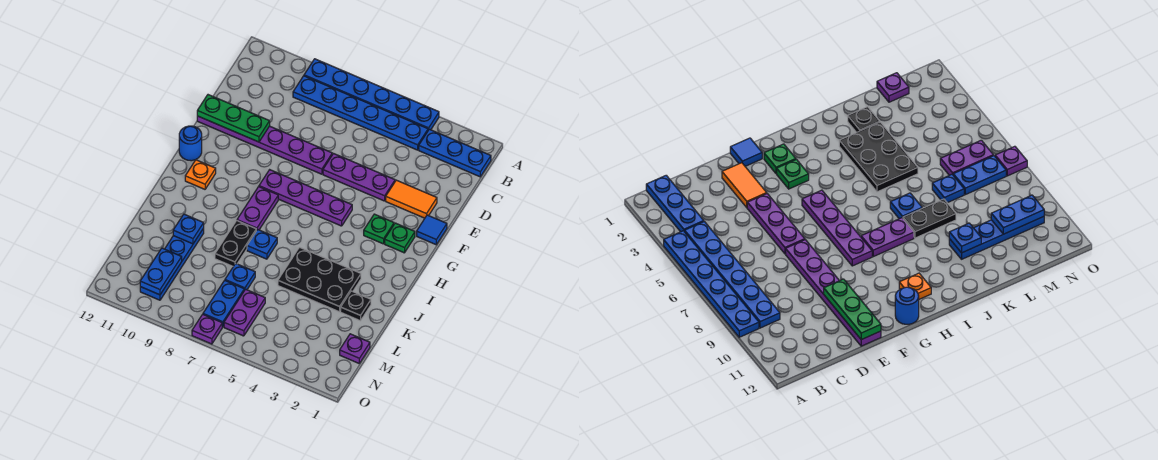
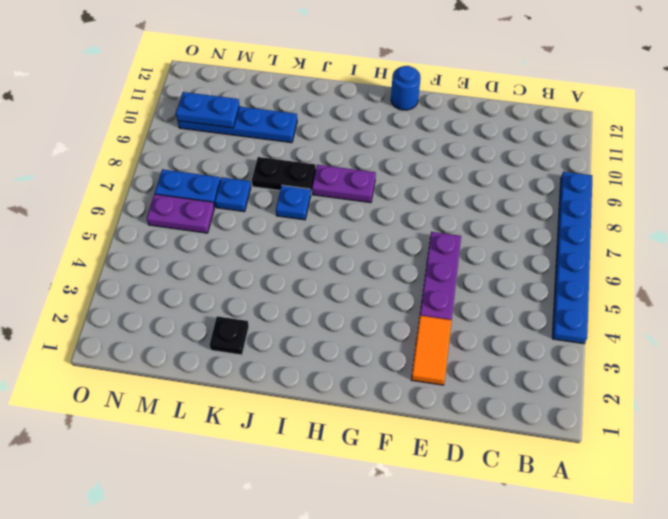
none -> blue 1x3 plate [419,129,491,177]
none -> blue 1x6 plate [293,76,428,150]
none -> purple 1x6 plate [197,116,332,174]

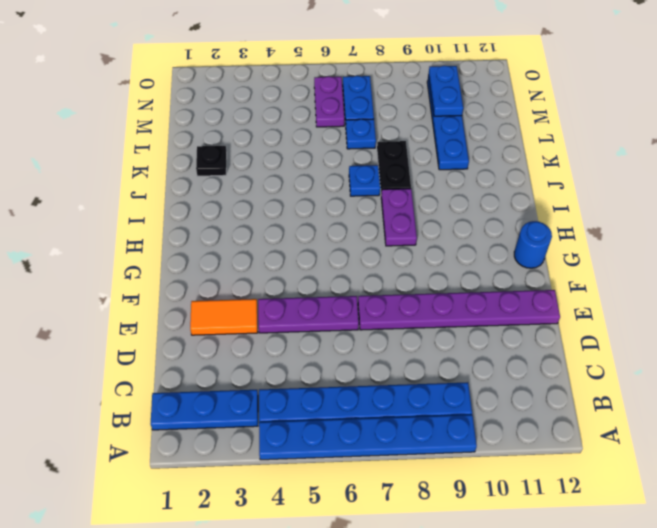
none -> blue 1x1 tile [417,215,447,245]
none -> green 1x1 plate [385,223,415,253]
none -> green 1x1 plate [364,214,394,244]

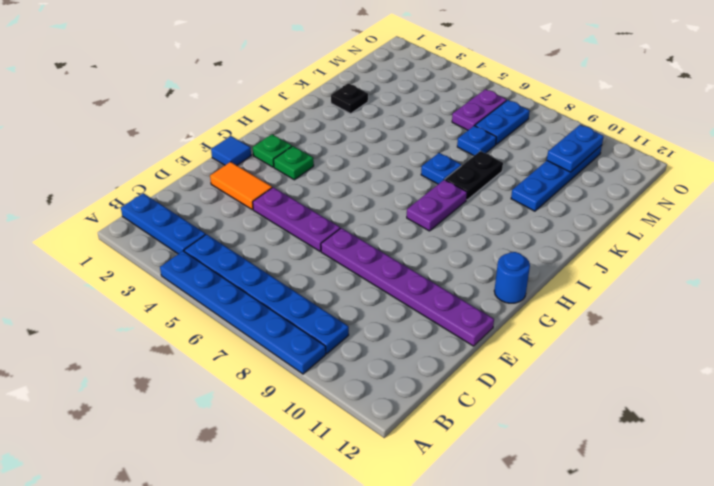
none -> purple 1x4 plate [259,170,352,226]
none -> orange 1x1 plate [185,160,216,189]
none -> black 2x3 plate [278,247,361,312]

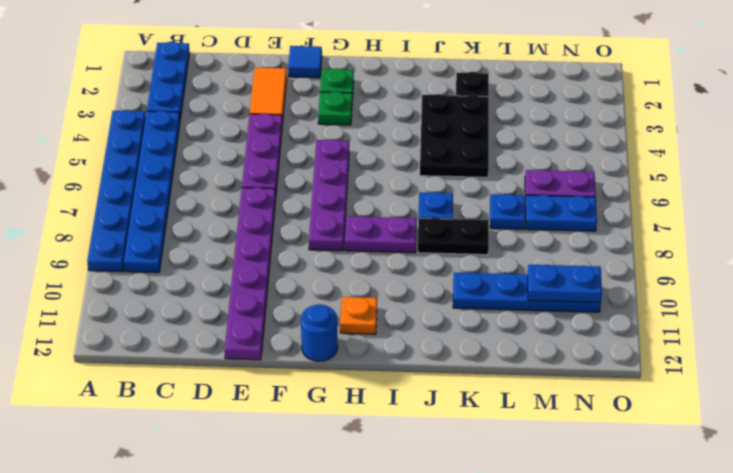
none -> purple 1x1 plate [340,334,370,363]
none -> purple 1x1 plate [192,314,222,344]
none -> green 1x3 plate [197,95,270,142]

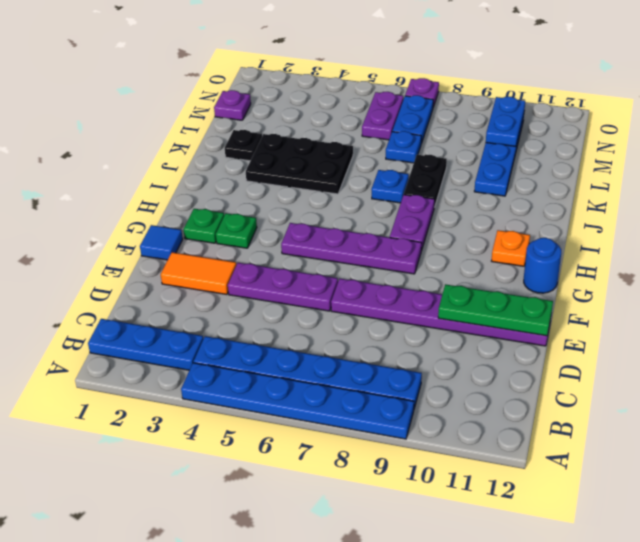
none -> blue 1x1 plate [173,214,204,244]

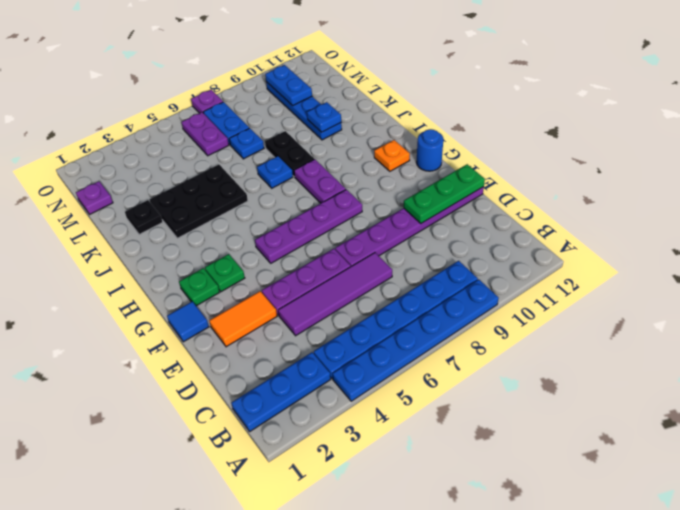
purple 1x4 tile [278,253,392,336] -> none

